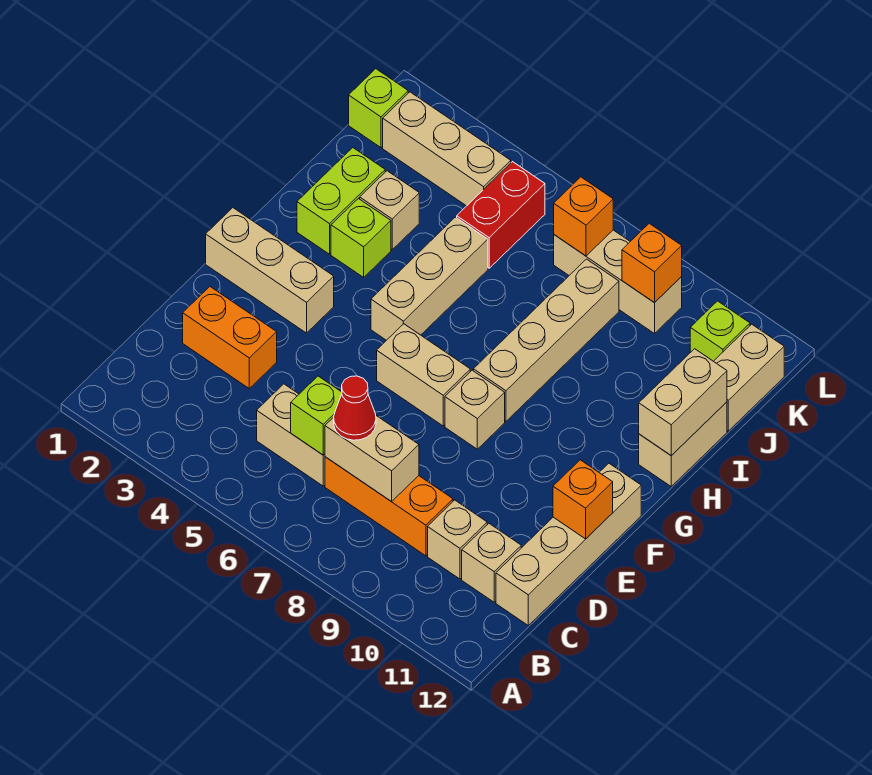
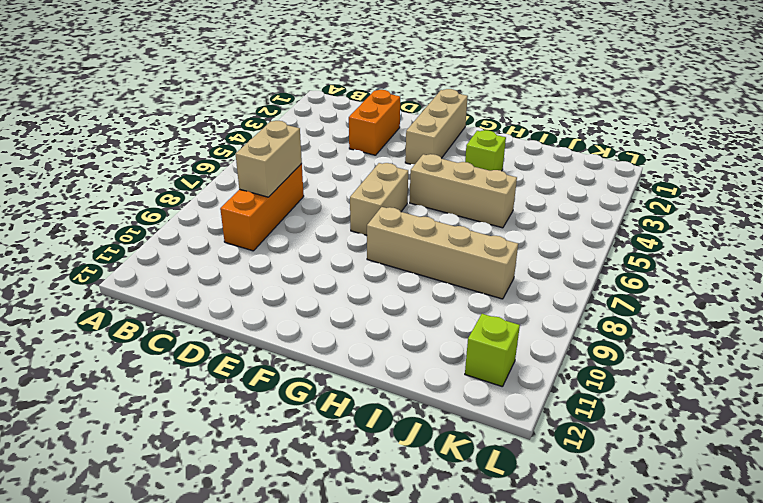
none -> tan 1x2 brick [257,384,325,486]
none -> tan 1x1 brick [428,500,487,579]
none -> tan 1x1 brick [462,524,521,602]

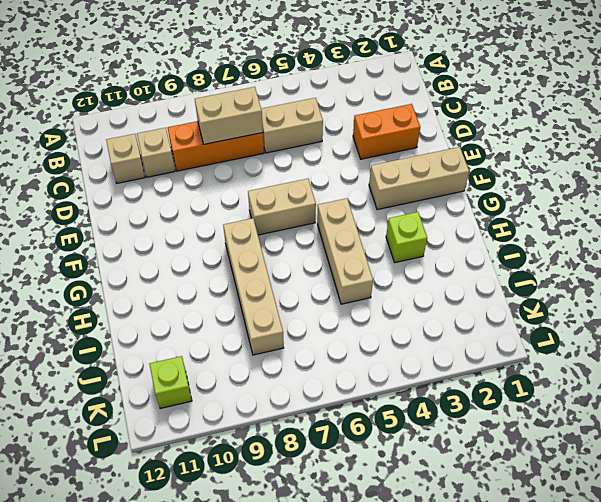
none -> tan 1x4 brick [496,463,641,625]
none -> tan 1x1 brick [445,370,505,449]
none -> lime 1x2 brick [297,148,385,254]

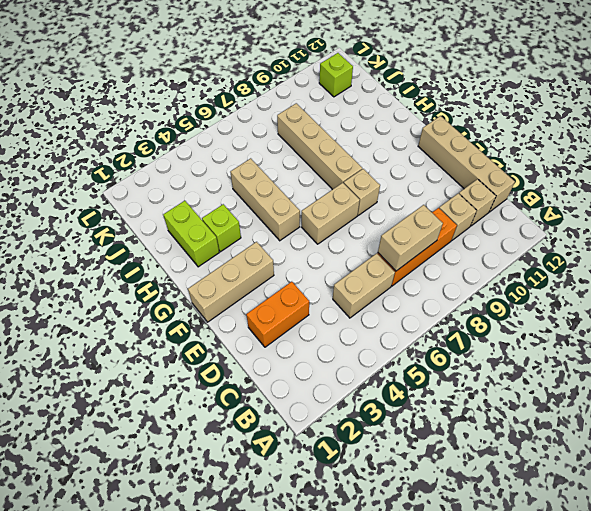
none -> tan 1x2 brick [639,402,727,486]
none -> tan 1x1 brick [360,171,419,250]
none -> red 1x2 brick [457,162,545,268]

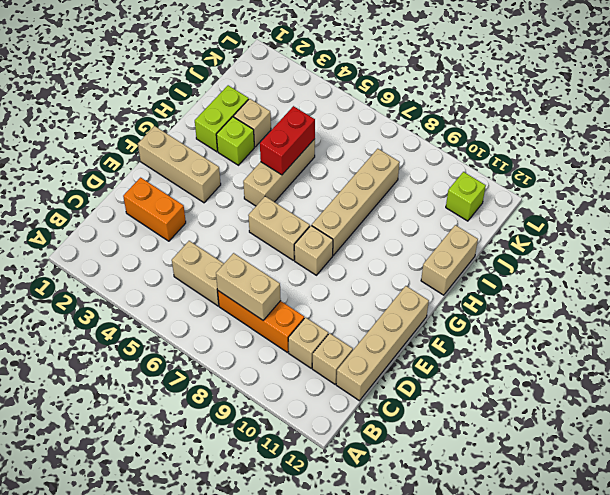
red 1x2 brick [260,106,315,175] -> red 1x2 brick moved to [457,162,545,268]
none -> tan 1x2 brick [714,324,784,431]
none -> lime 1x1 brick [349,69,408,148]
none -> tan 1x3 brick [383,92,511,206]

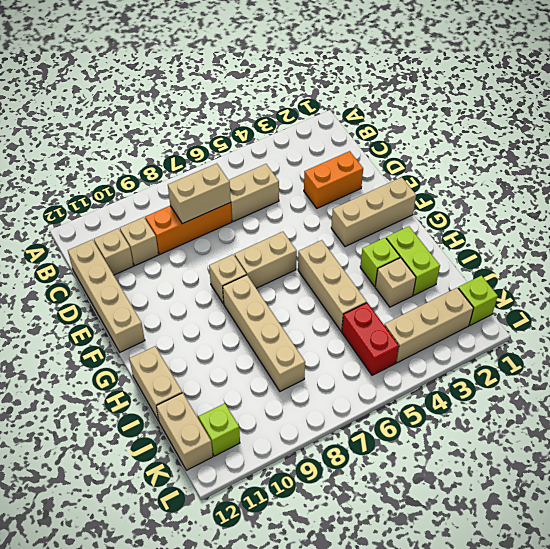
none -> tan 1x3 brick [554,230,682,334]
none -> lime 1x1 brick [291,376,342,455]
none -> orange 1x1 brick [553,460,613,539]

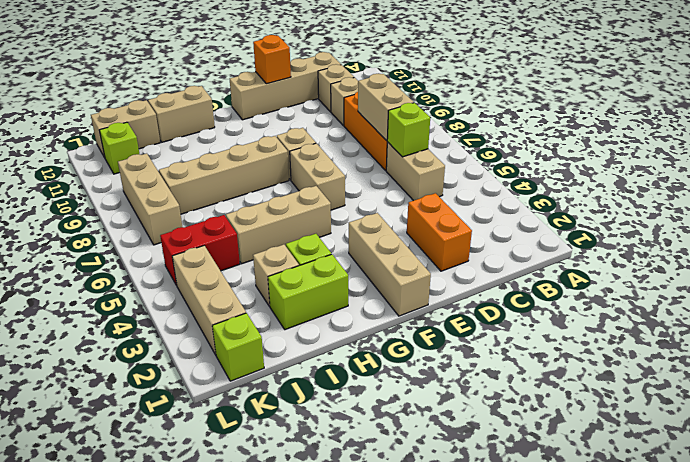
none -> tan 1x2 brick [639,349,727,456]
none -> orange 1x1 brick [554,177,613,256]
none -> orange 1x1 brick [622,223,682,303]

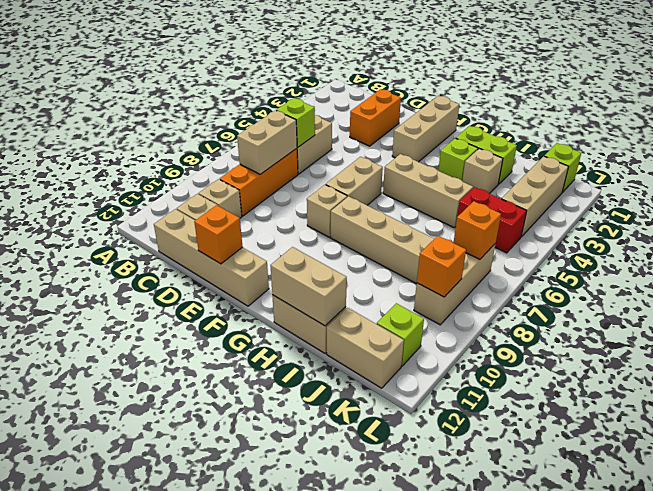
none -> red 1x1 cone [334,376,376,440]

